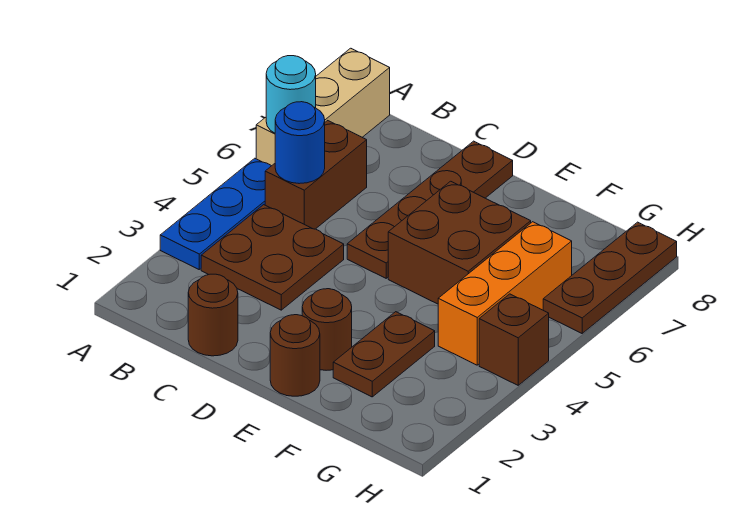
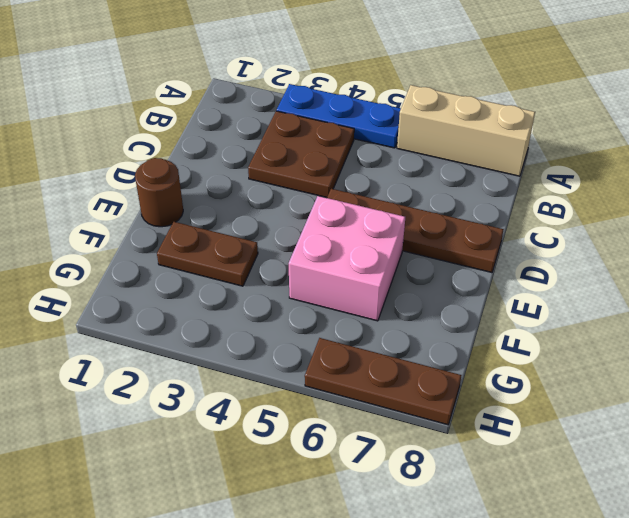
pink 2x2 brick [289,196,405,321] -> brown 2x2 brick [388,181,531,304]
none -> brown 1x2 brick [265,121,367,229]
none -> brown 1x1 round brick [188,274,238,356]
none -> brown 1x1 round brick [302,289,352,370]

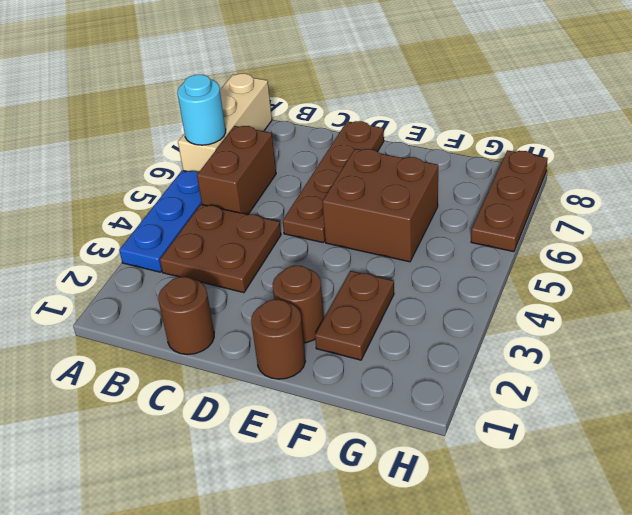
none -> orange 1x3 brick [438,222,572,365]
none -> brown 1x1 brick [479,294,549,385]
none -> blue 1x1 round brick [275,102,325,184]

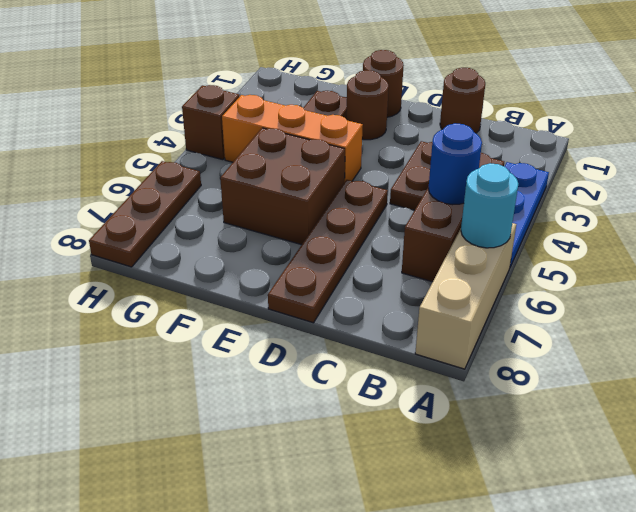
orange 1x3 brick [222,95,363,182] -> orange 1x3 brick turned to [438,222,572,365]

